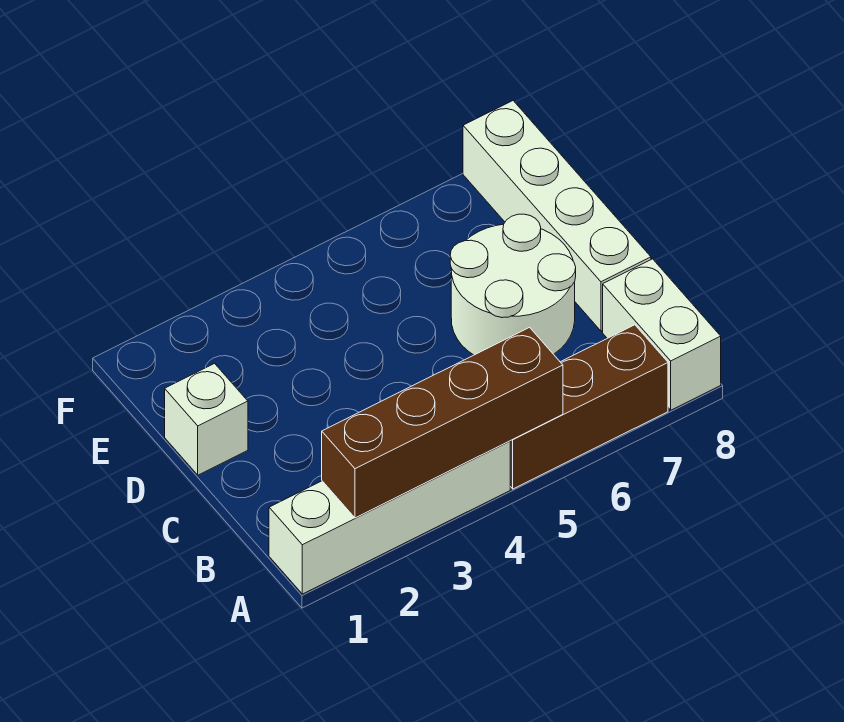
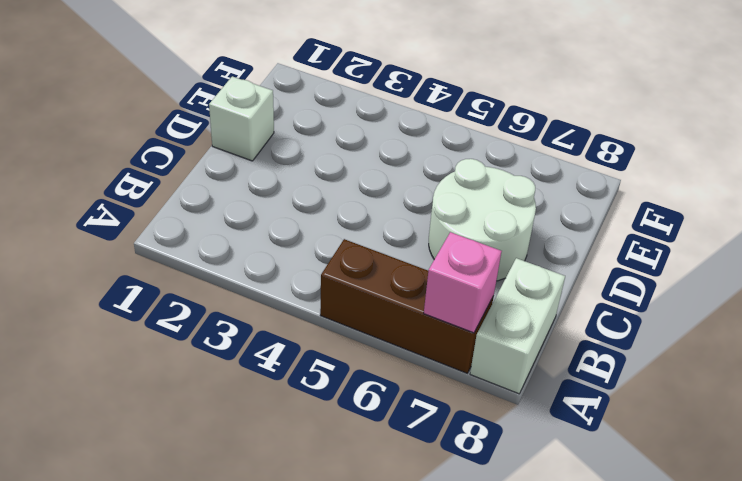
pink 1x1 brick [424,232,502,333] -> none
none -> white 1x4 brick [269,441,510,594]
none -> white 1x4 brick [463,101,651,331]

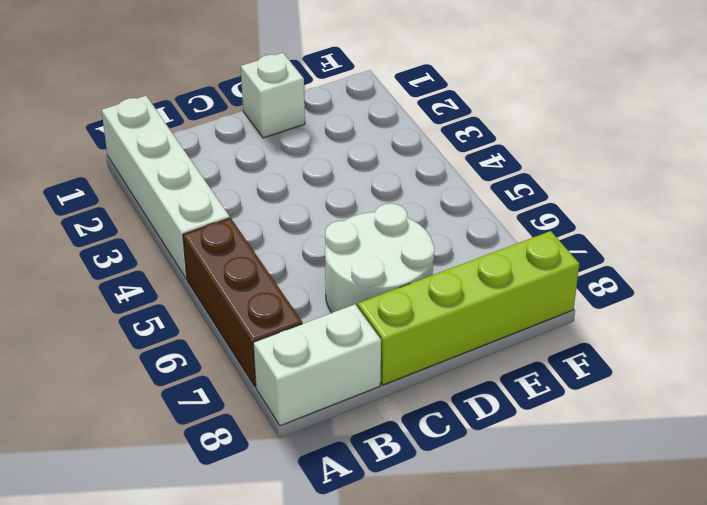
lime 1x4 brick [358,231,579,385] -> white 1x4 brick [463,101,651,331]
none -> brown 1x4 brick [322,327,563,518]

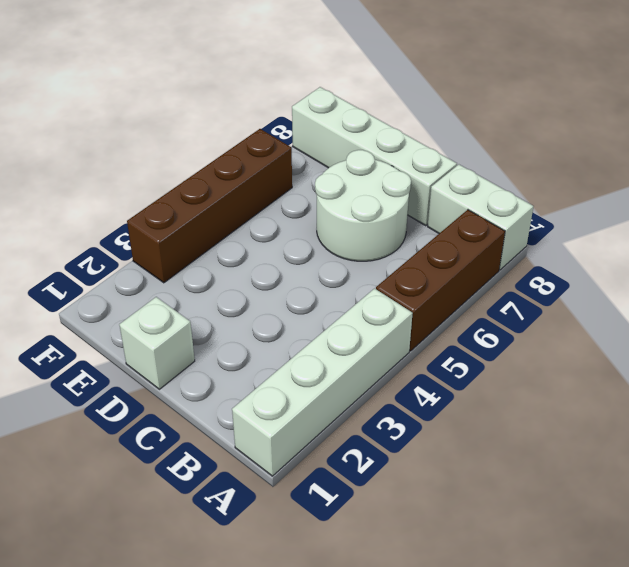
brown 1x4 brick [127,129,292,283] -> brown 1x4 brick moved to [322,327,563,518]

